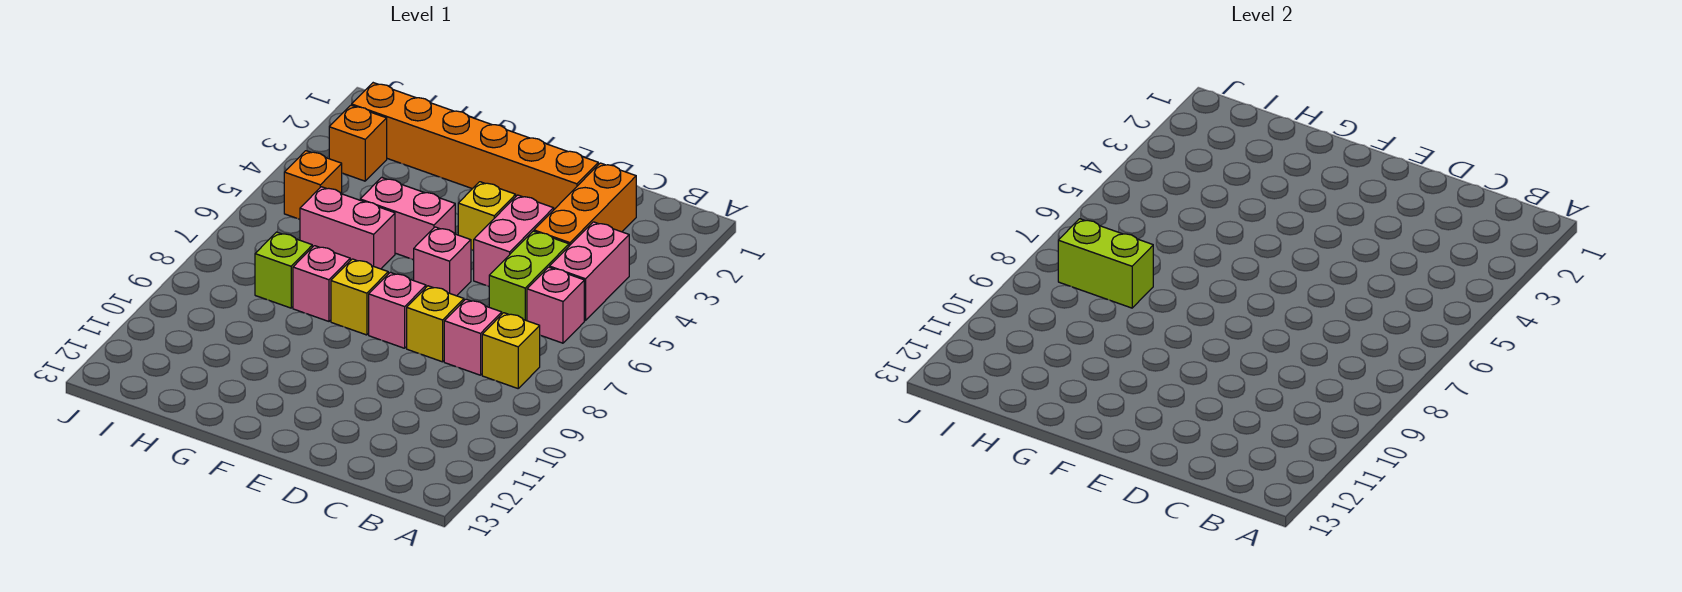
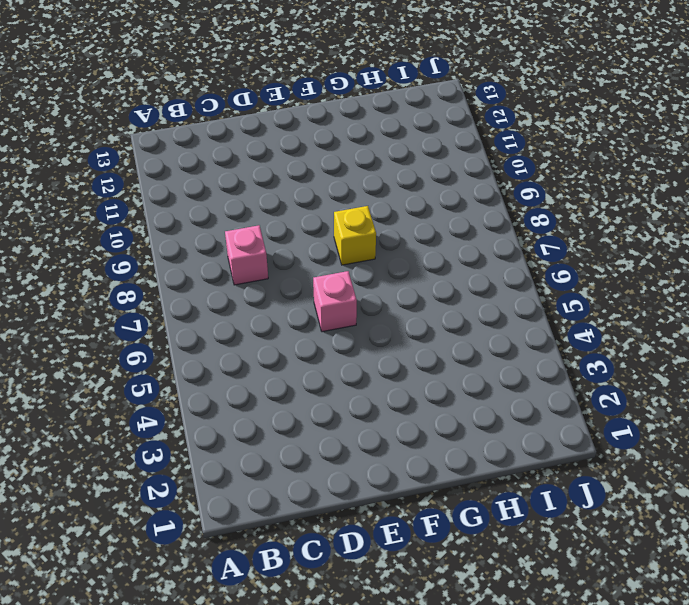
none -> pink 1x2 brick [550,222,629,321]
none -> pink 1x1 brick [527,267,584,343]
none -> yellow 1x1 brick [482,313,540,388]

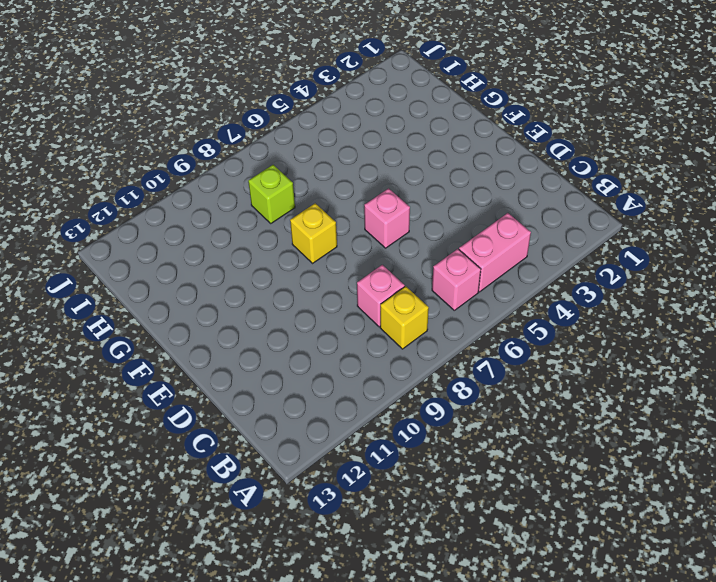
none -> orange 1x3 brick [534,163,636,246]
none -> lime 1x2 brick [489,231,569,321]
none -> orange 1x6 brick [352,83,598,209]

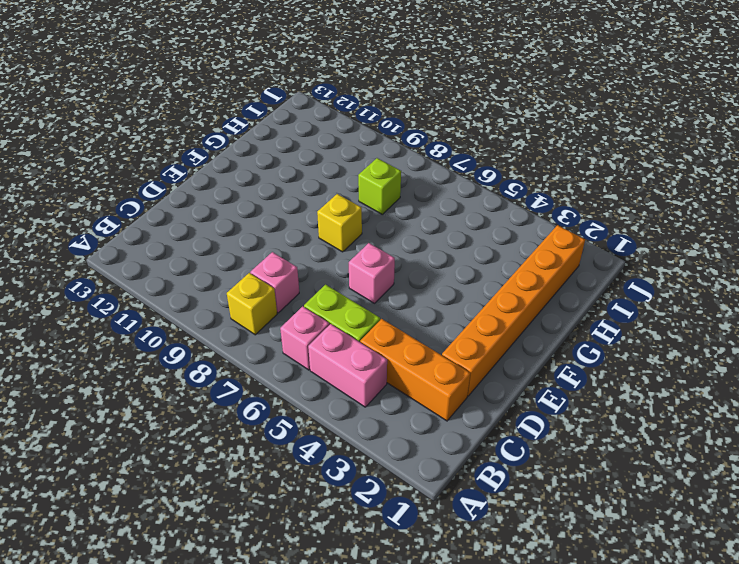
none -> pink 1x2 brick [473,195,554,286]
none -> yellow 1x1 brick [407,286,464,362]
none -> yellow 1x1 brick [458,182,516,250]

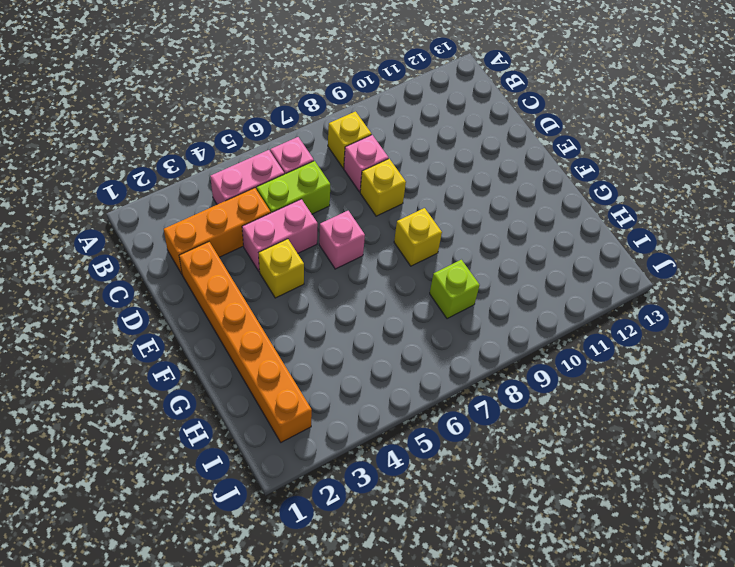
none -> pink 1x1 brick [369,272,426,348]
none -> pink 1x2 brick [360,177,455,260]
none -> pink 1x2 brick [300,187,395,269]

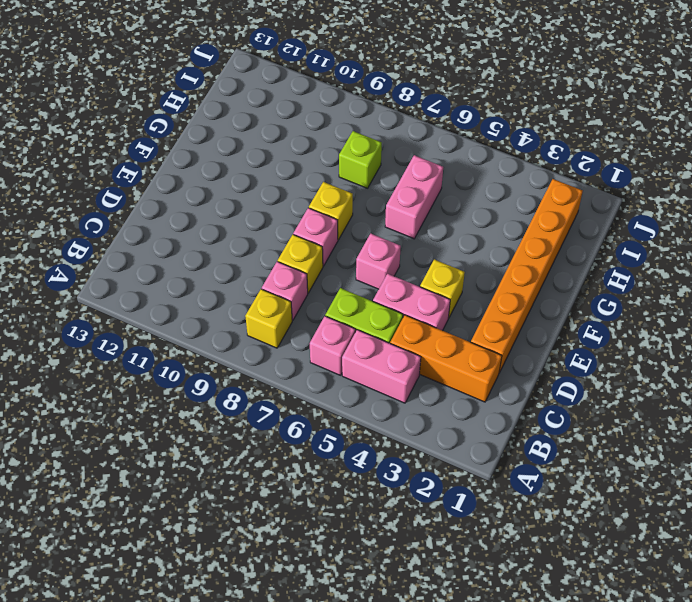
none -> pink 1x2 brick [360,177,455,260]
none -> pink 1x1 brick [293,246,350,321]
none -> orange 1x1 brick [329,105,387,181]

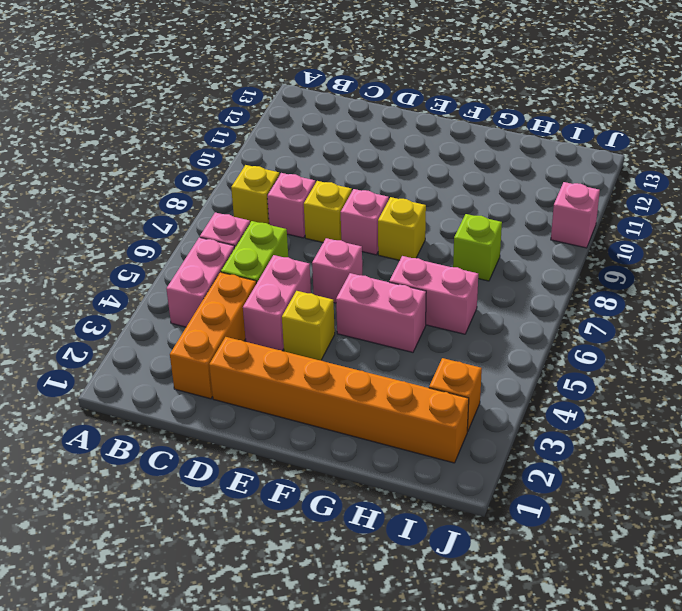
pink 1x1 brick [551,182,600,248] -> pink 1x1 brick moved to [293,246,350,321]
none -> orange 1x1 brick [284,151,342,219]
none -> lime 1x2 brick [1058,219,1153,308]

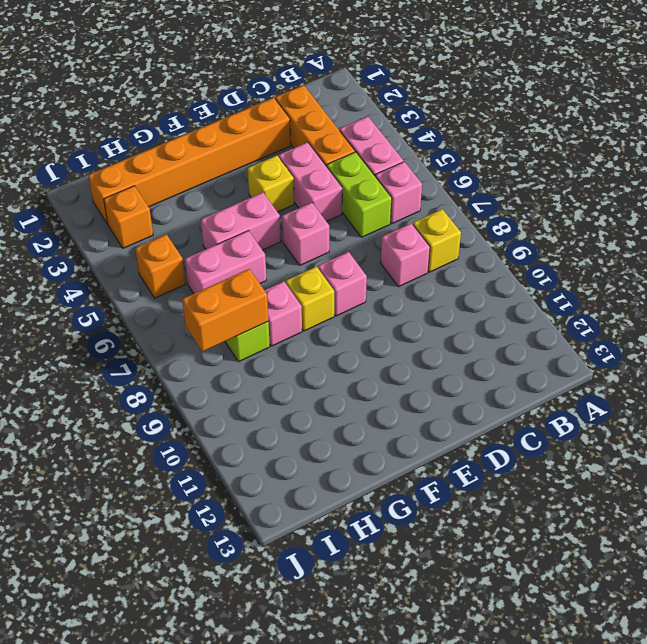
orange 1x2 brick [182,269,268,352] -> lime 1x2 brick [1058,219,1153,308]
none -> yellow 1x1 brick [407,286,464,362]

